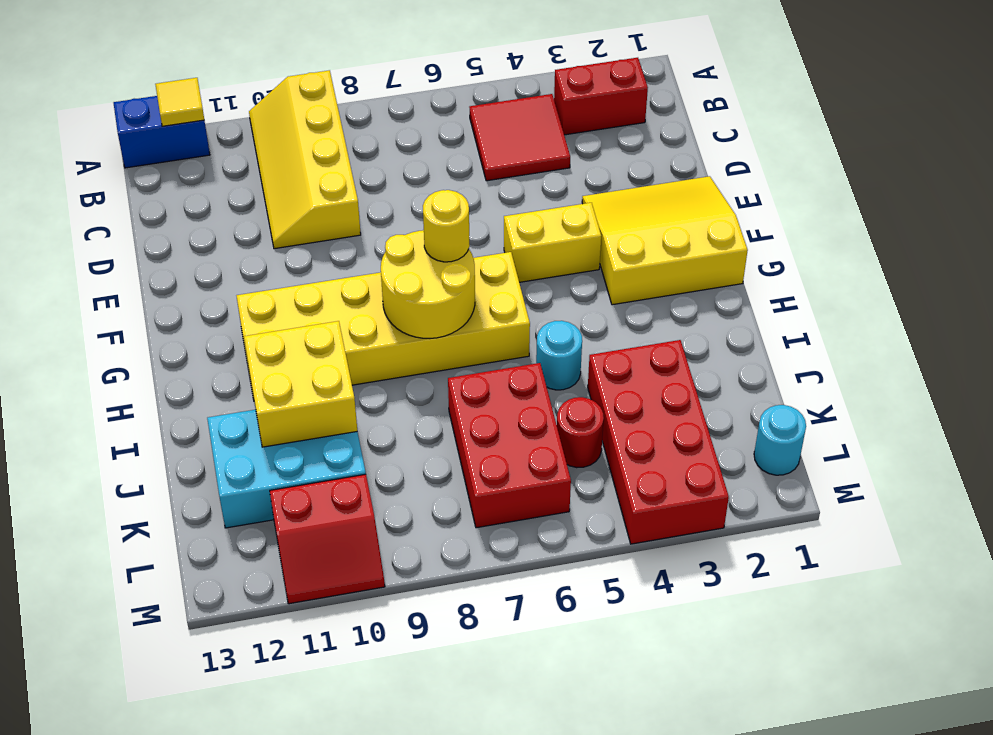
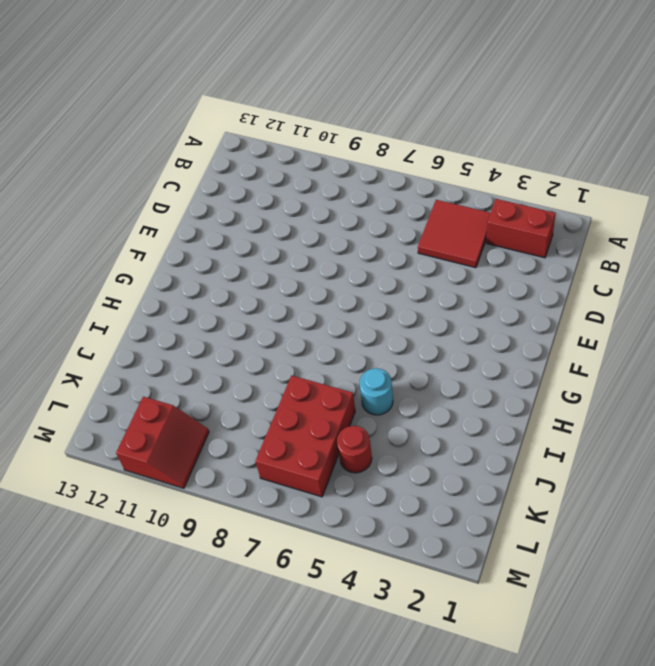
red 2x2 slope [116,397,209,488] -> red 2x2 slope turned to [270,474,385,604]
none -> yellow 2x4 slope [249,70,361,249]
none -> blue 1x2 brick [114,96,210,168]
none -> yellow 3x3 slope [582,176,748,305]

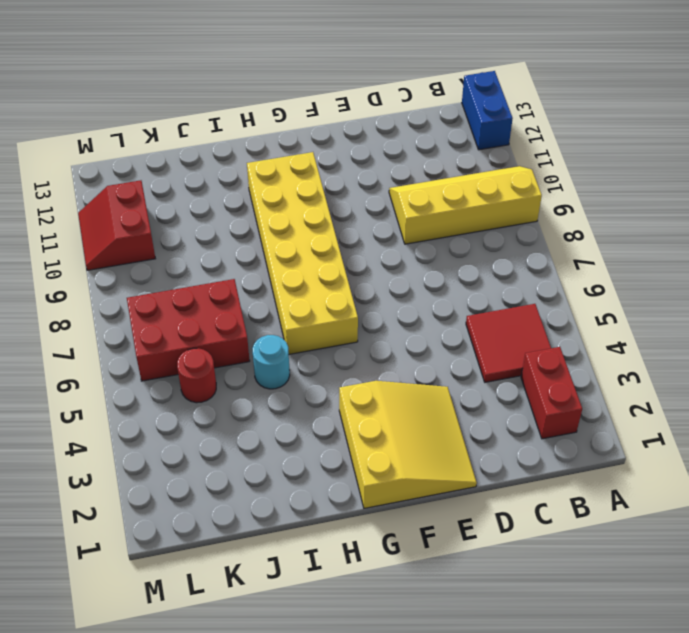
none -> yellow 1x2 brick [504,203,601,282]
none -> red 2x4 brick [588,340,729,544]
none -> cyan 2x3 brick [207,410,366,528]

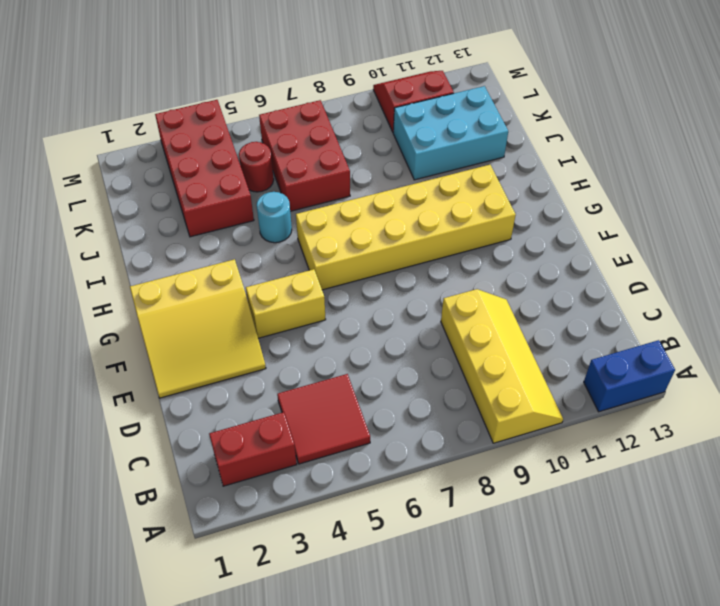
none -> cyan 1x1 round brick [754,405,806,475]
none -> yellow 1x1 tile [155,78,204,126]
none -> yellow 2x2 round brick [381,230,475,338]

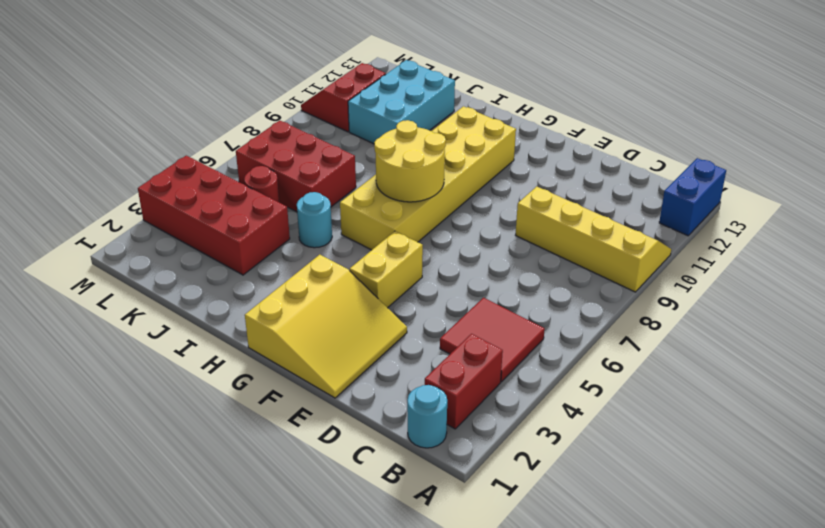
cyan 1x1 round brick [407,385,447,448] -> cyan 1x1 round brick moved to [754,405,806,475]
none -> yellow 1x1 tile [155,78,204,126]
none -> yellow 2x2 brick [244,321,357,447]
none -> yellow 1x1 round brick [423,190,470,262]

